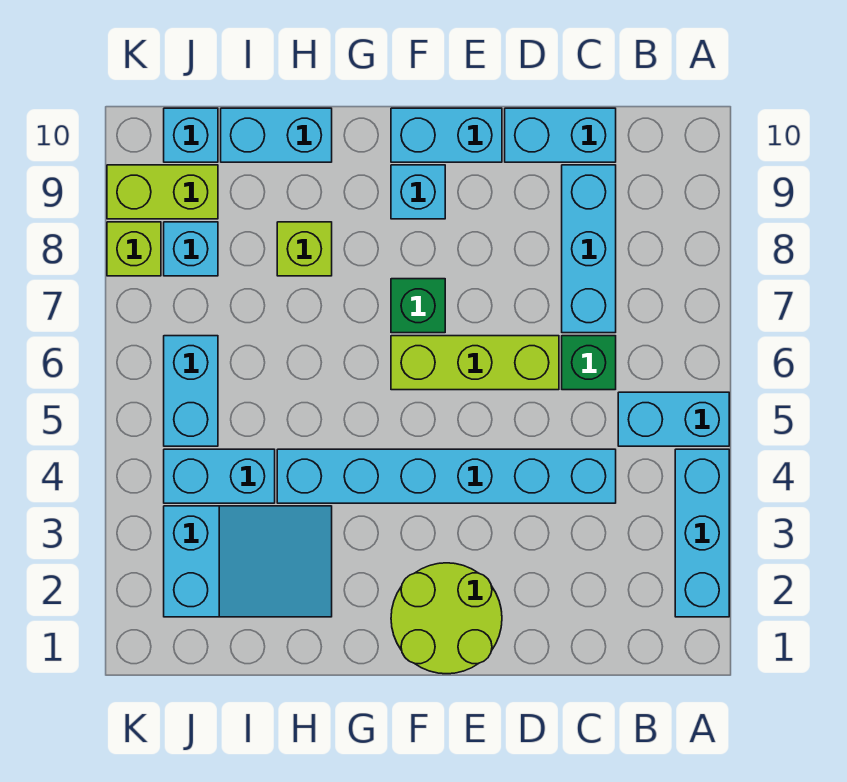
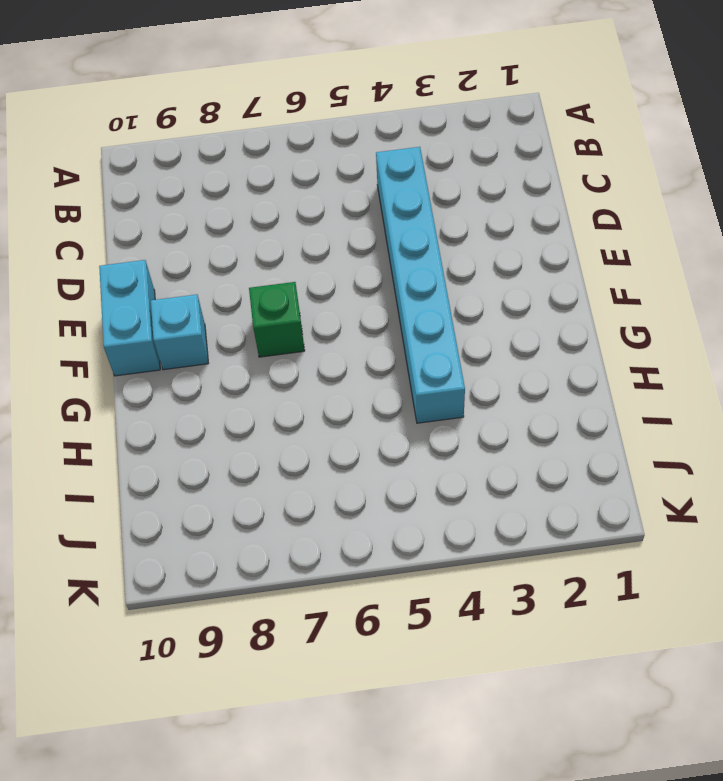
none -> cyan 1x3 brick [675,449,729,617]
none -> cyan 1x2 brick [618,392,729,446]
none -> green 1x1 brick [562,336,616,390]

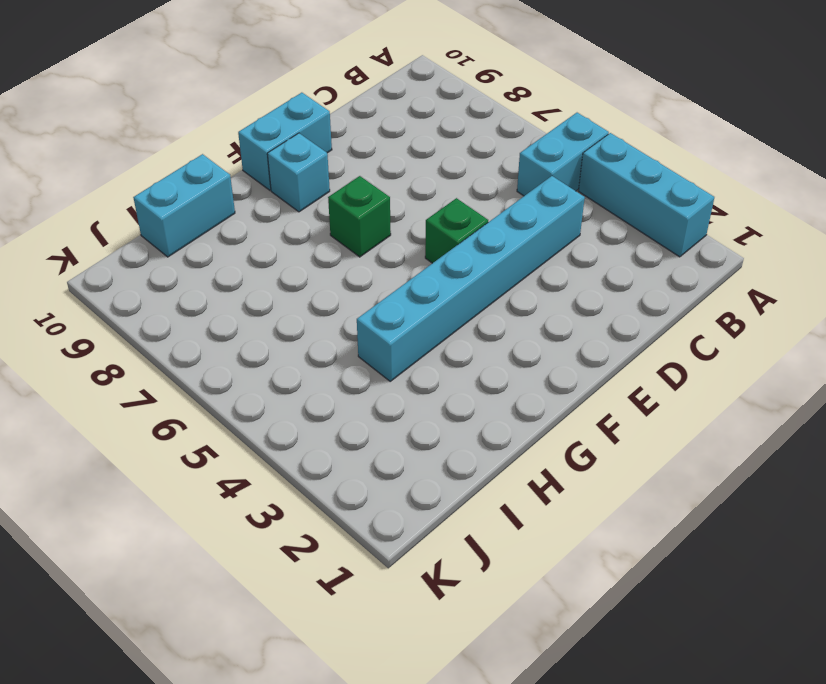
green 1x1 brick [425,198,488,263] -> green 1x1 brick moved to [562,336,616,390]
none -> cyan 1x3 brick [562,165,616,333]
none -> cyan 1x2 brick [505,108,616,162]
none -> lime 1x3 brick [391,336,559,390]

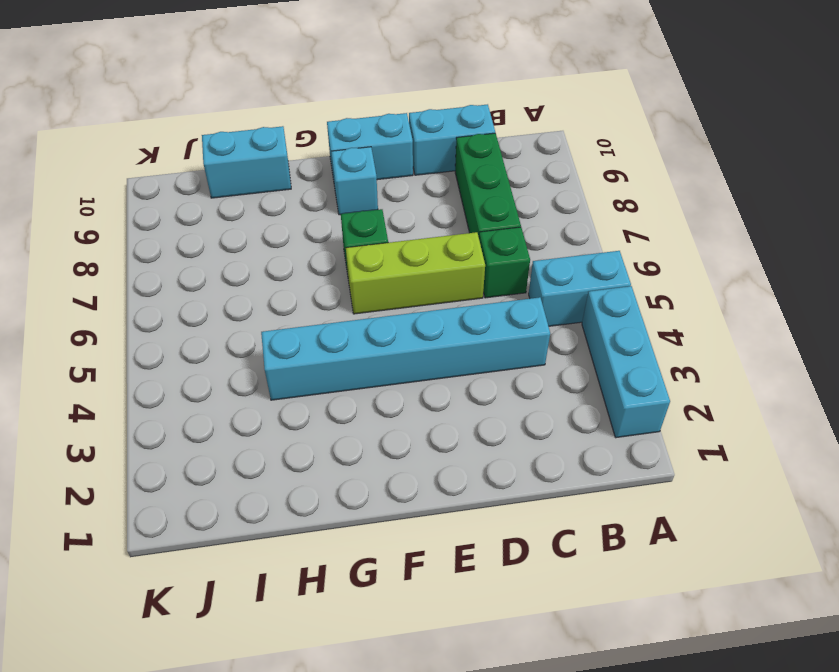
green 1x3 brick [455,133,521,237] -> cyan 1x3 brick [562,165,616,333]
none -> lime 2x2 round brick [391,563,502,674]
none -> cyan 2x3 slope [164,506,332,617]
none -> lime 1x1 brick [277,222,332,276]

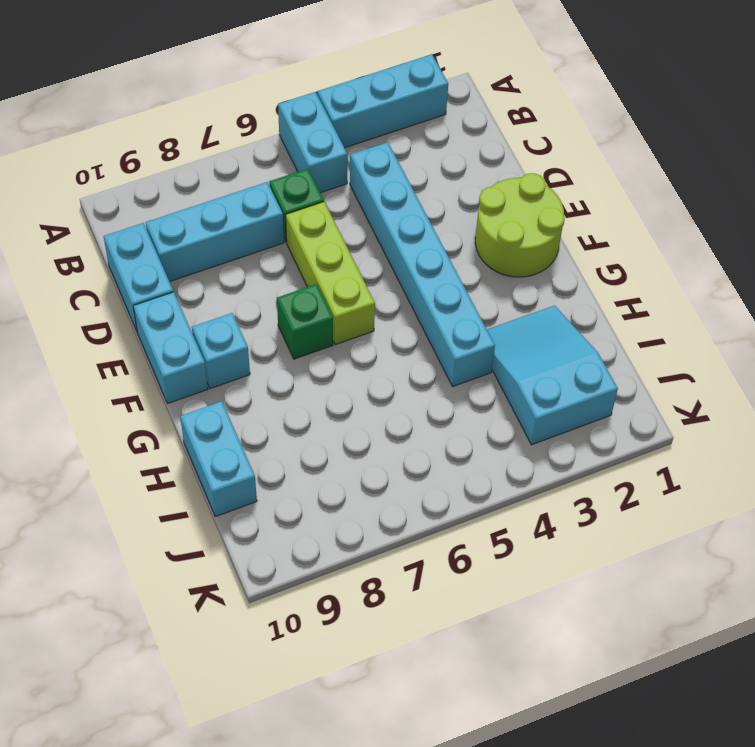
none -> lime 1x1 brick [277,222,332,276]
none -> cyan 1x2 brick [164,449,275,503]
none -> cyan 1x2 brick [164,336,218,446]

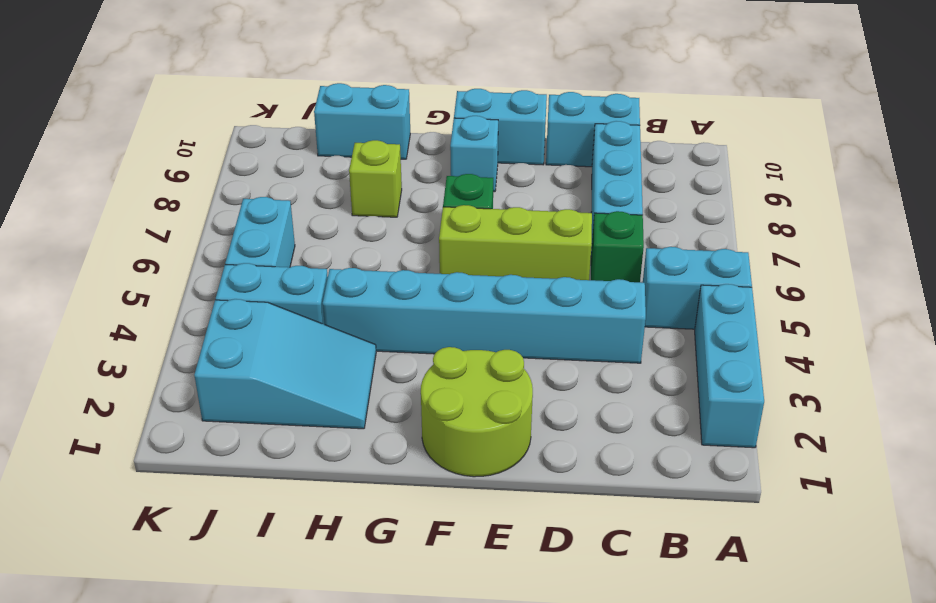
none -> cyan 1x1 brick [164,222,218,276]
none -> lime 1x2 brick [107,165,218,219]
none -> cyan 1x1 brick [164,108,218,162]

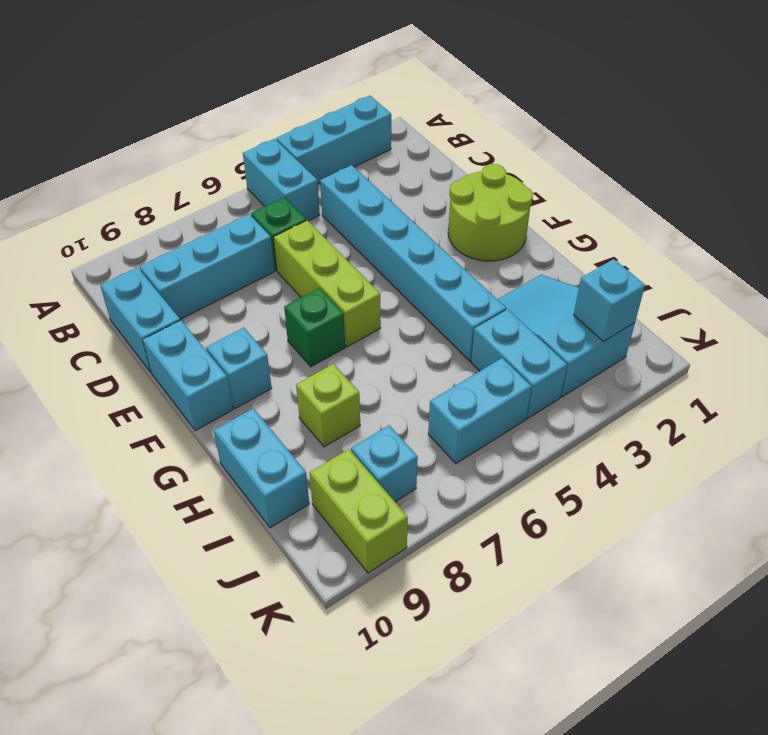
cyan 1x1 brick [574,259,645,341] -> cyan 1x1 brick moved to [164,108,218,162]
none -> lime 1x1 brick [107,222,161,276]

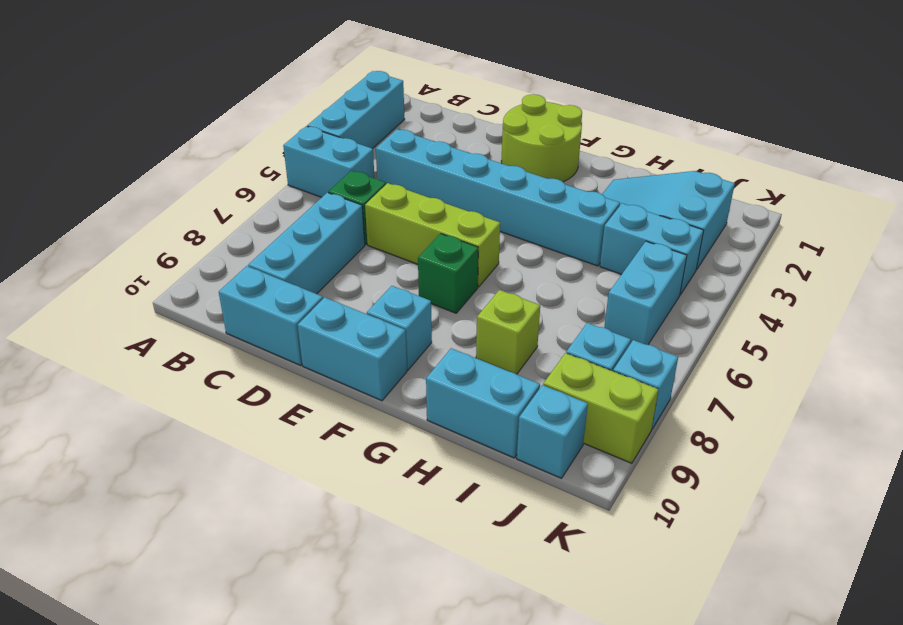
cyan 1x1 brick [613,340,678,429] -> lime 1x1 brick [107,222,161,276]

